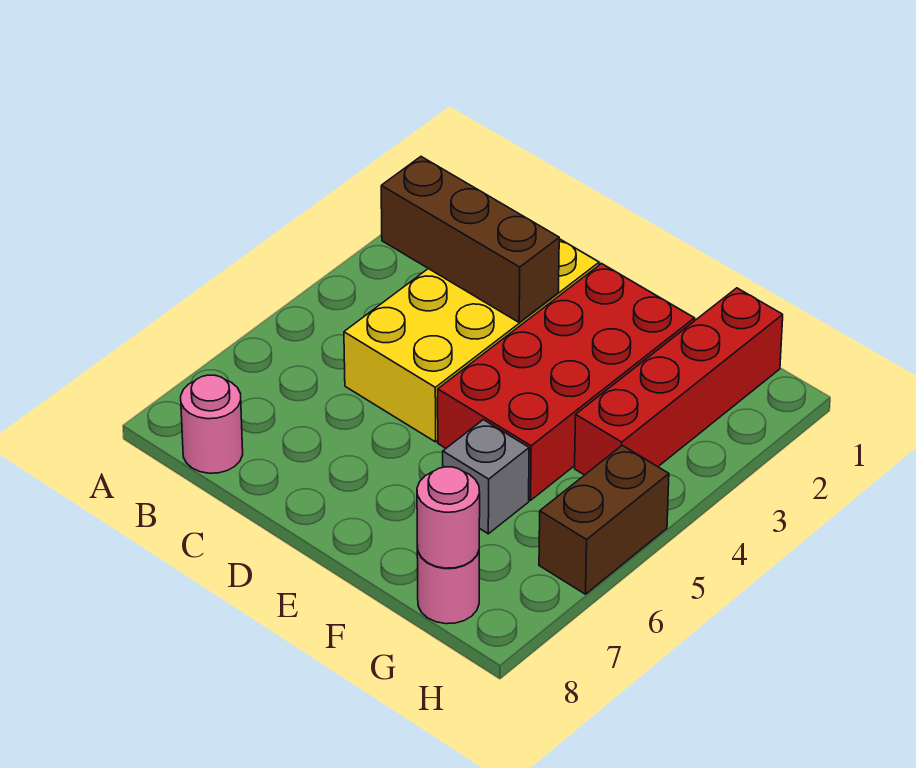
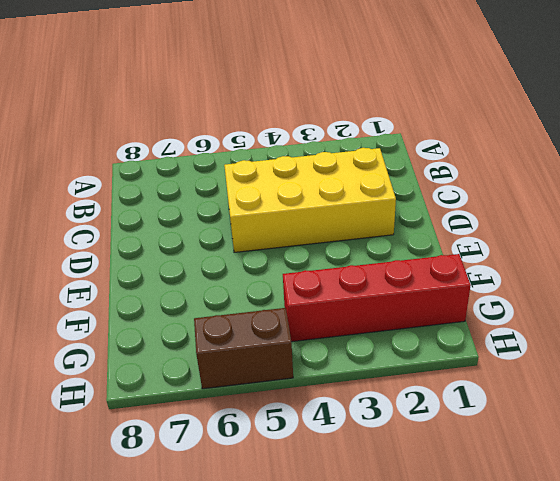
none -> pink 1x1 round brick [181,375,243,473]
none -> red 2x4 brick [438,264,694,500]

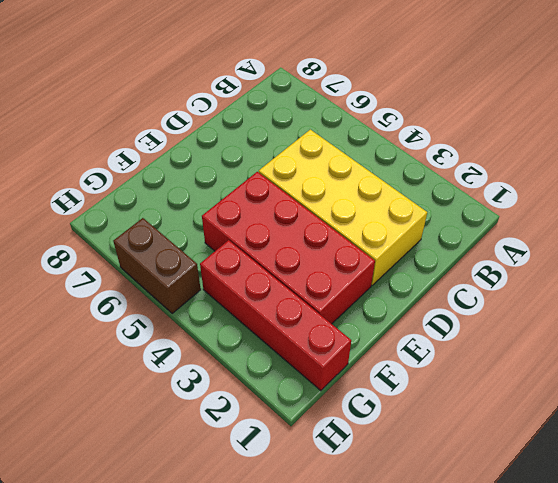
none -> pink 1x1 round brick [181,375,243,473]
none -> grey 1x1 brick [443,420,529,534]

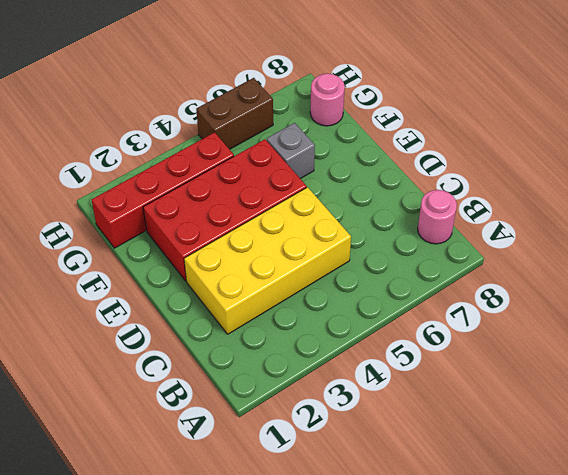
none -> brown 1x3 brick [381,157,559,322]
none -> pink 1x1 round brick [417,467,480,568]

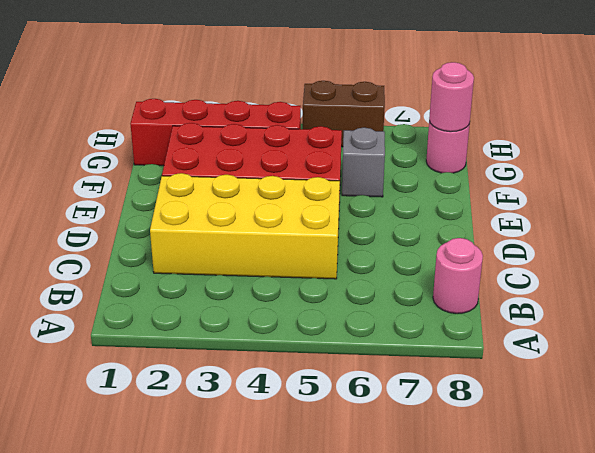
none -> brown 1x3 brick [381,157,559,322]

